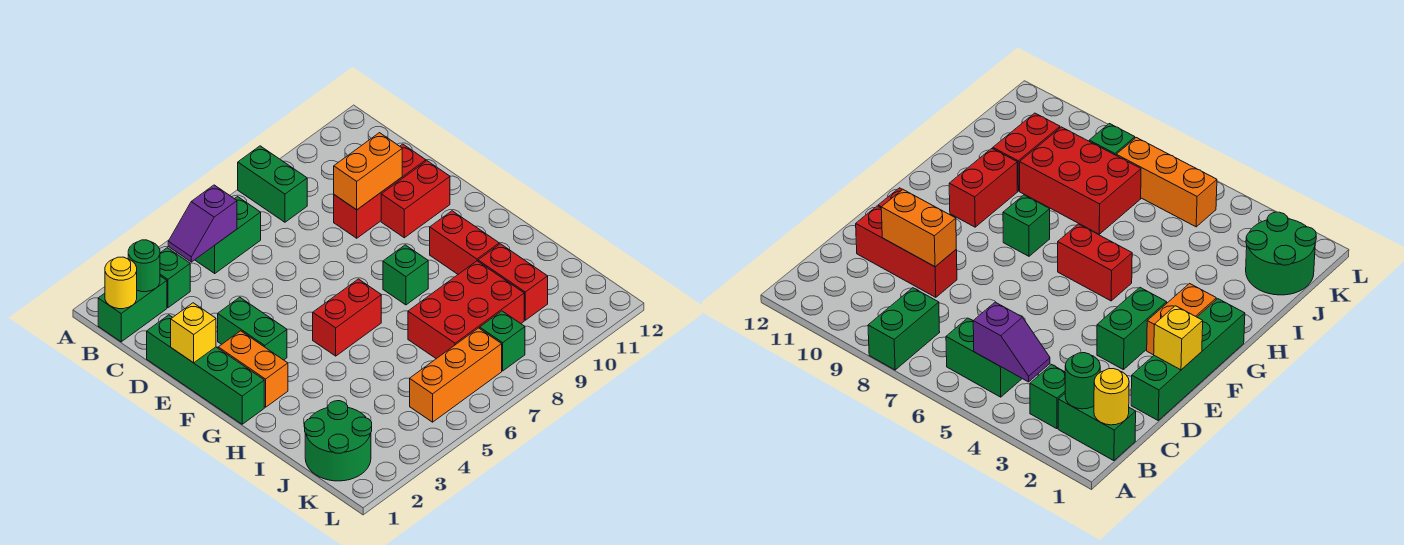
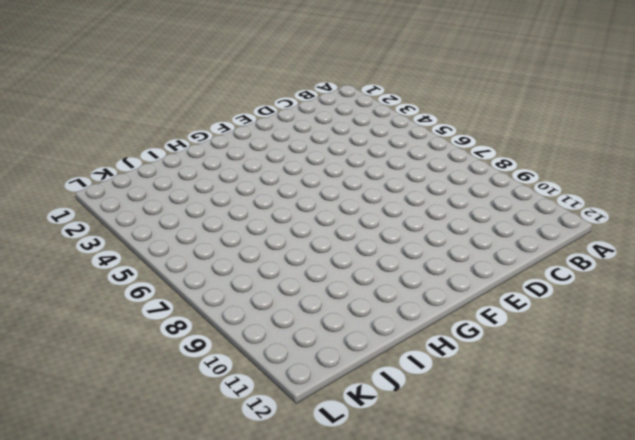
none -> green 1x2 brick [238,146,307,222]
none -> green 1x2 brick [98,276,167,342]
none -> green 1x1 brick [160,248,190,308]

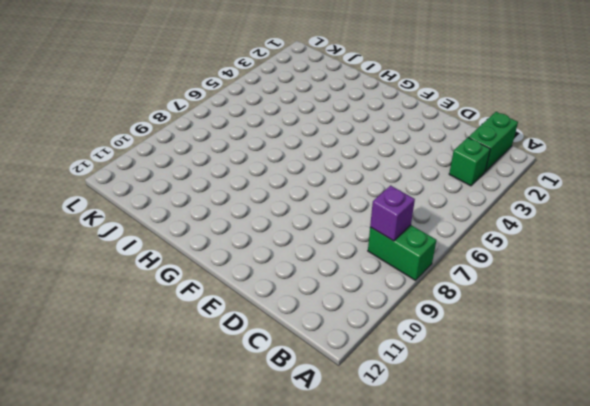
purple 1x1 brick [370,186,415,241] -> none
none -> green 1x2 brick [195,197,261,273]
none -> green 1x4 brick [147,315,264,424]
none -> red 1x3 brick [334,144,426,238]

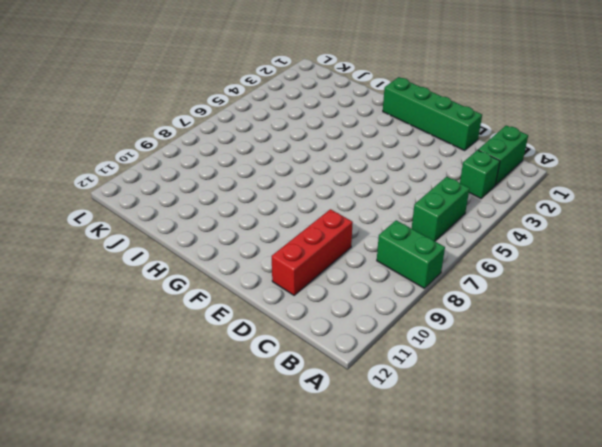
none -> green 1x2 brick [218,297,287,360]
none -> red 1x2 brick [381,161,450,238]
none -> orange 1x2 brick [218,331,288,407]

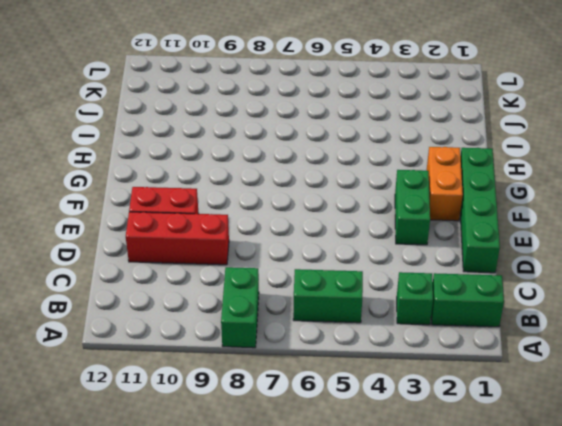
none -> red 1x2 brick [313,279,381,356]
none -> green 1x1 brick [383,245,428,305]
none -> red 1x2 brick [430,211,499,274]

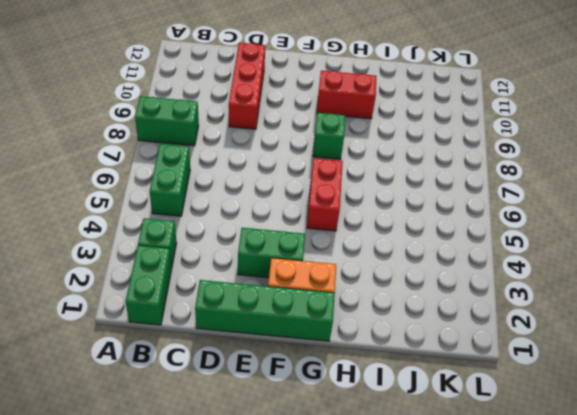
none -> red 1x2 brick [381,161,450,238]
none -> red 2x3 brick [408,261,524,359]
none -> red 1x2 brick [478,244,548,320]

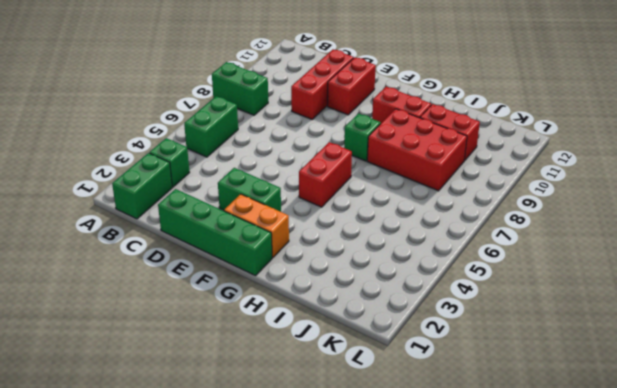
red 2x3 brick [367,109,467,191] -> red 2x3 brick turned to [408,261,524,359]
none -> green 2x2 round brick [305,401,372,481]
none -> orange 1x3 brick [410,328,502,422]
none -> green 1x1 brick [480,311,525,371]

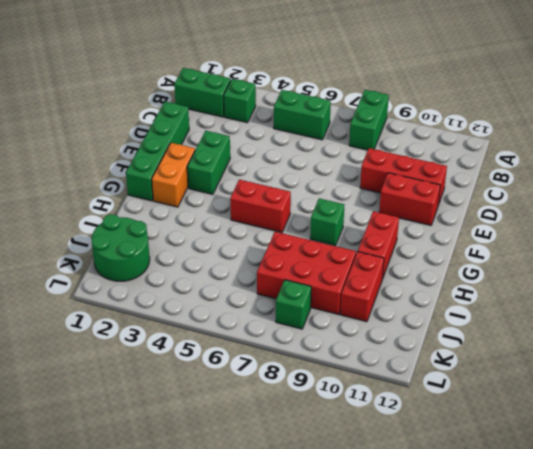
none -> orange 1x3 brick [410,328,502,422]
none -> yellow 1x1 round brick [105,257,137,309]
none -> green 1x1 round brick [128,240,160,292]

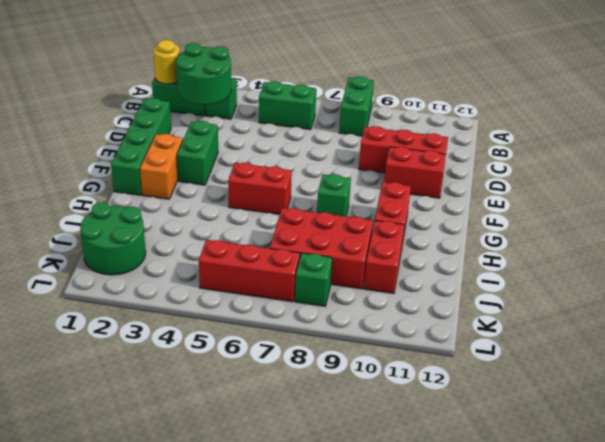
green 2x2 round brick [176,43,231,105] -> green 1x1 round brick [128,240,160,292]
red 1x3 brick [199,240,300,302] -> orange 1x3 brick [410,328,502,422]
none -> purple 1x2 slope [168,185,237,262]
none -> orange 1x2 brick [334,133,402,210]
none -> yellow 1x1 brick [171,303,216,363]

